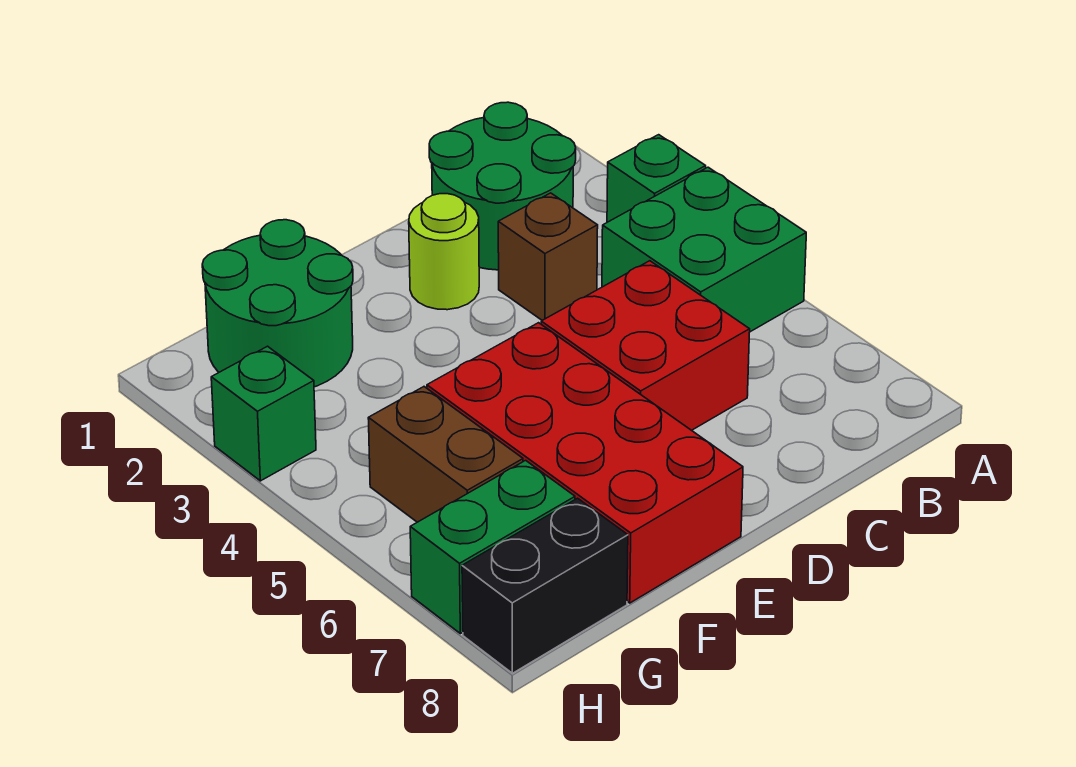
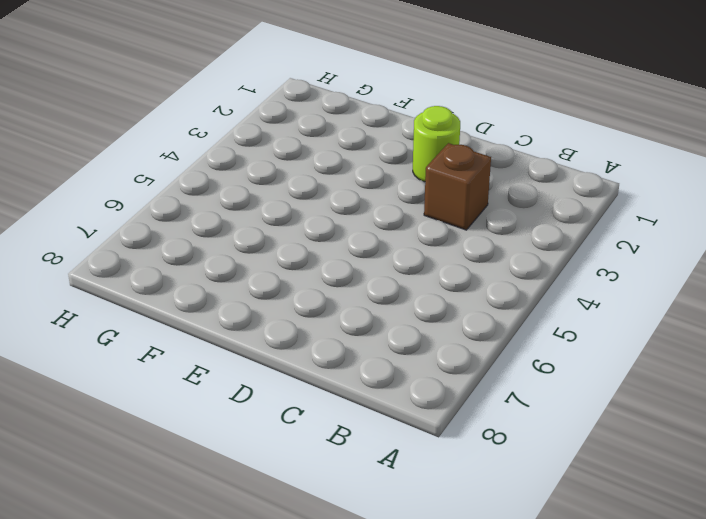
none -> green 1x1 brick [607,135,706,222]
none -> green 2x2 brick [602,167,806,332]
none -> green 2x2 round brick [429,102,576,270]

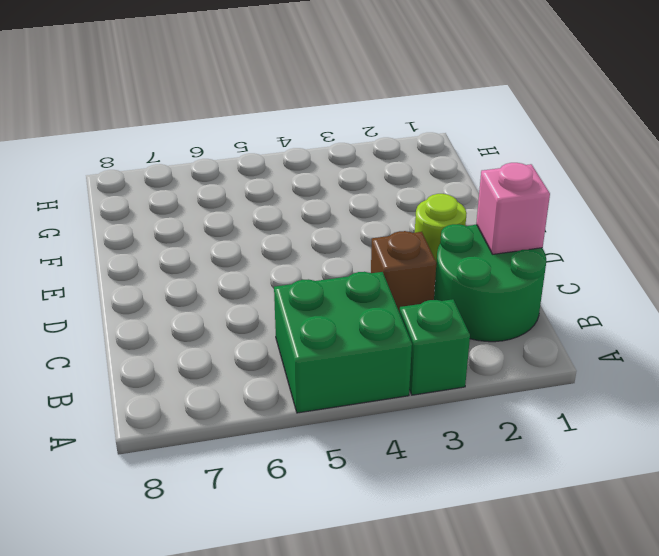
pink 1x1 brick [476,163,550,254] -> none
none -> red 2x2 brick [541,261,750,430]
none -> red 2x4 brick [427,323,743,603]
none -> green 2x2 round brick [202,220,353,387]

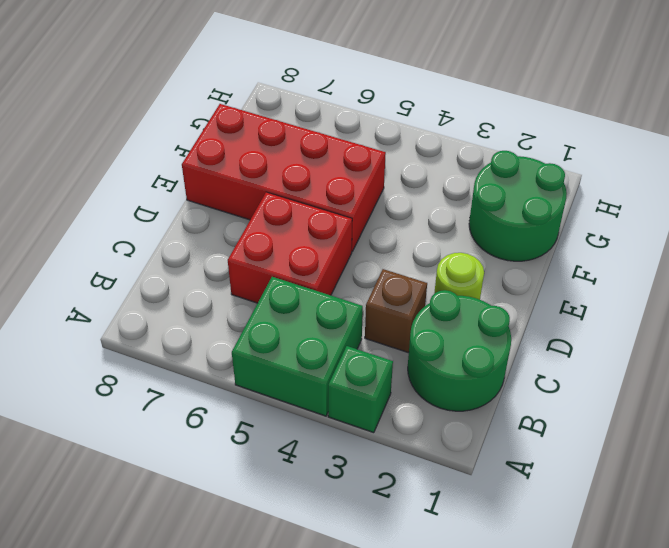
none -> brown 1x2 brick [368,387,523,522]
none -> green 1x2 brick [410,460,575,634]
none -> black 1x2 brick [462,498,628,673]

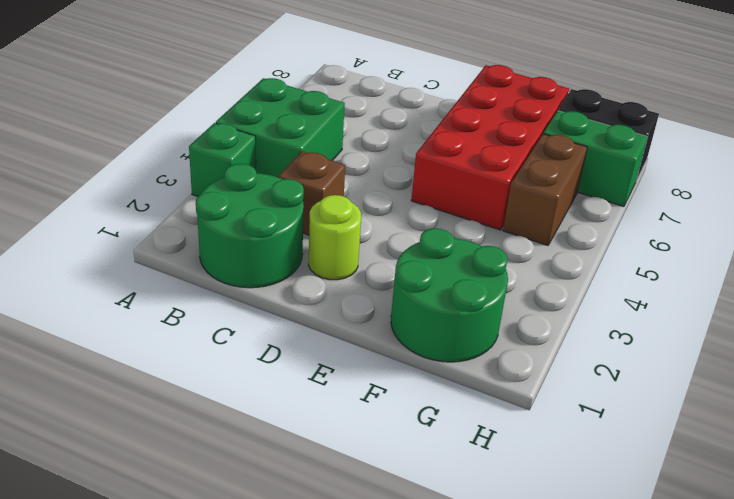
none -> red 2x2 brick [541,261,750,430]
none -> green 1x1 brick [211,346,316,481]

